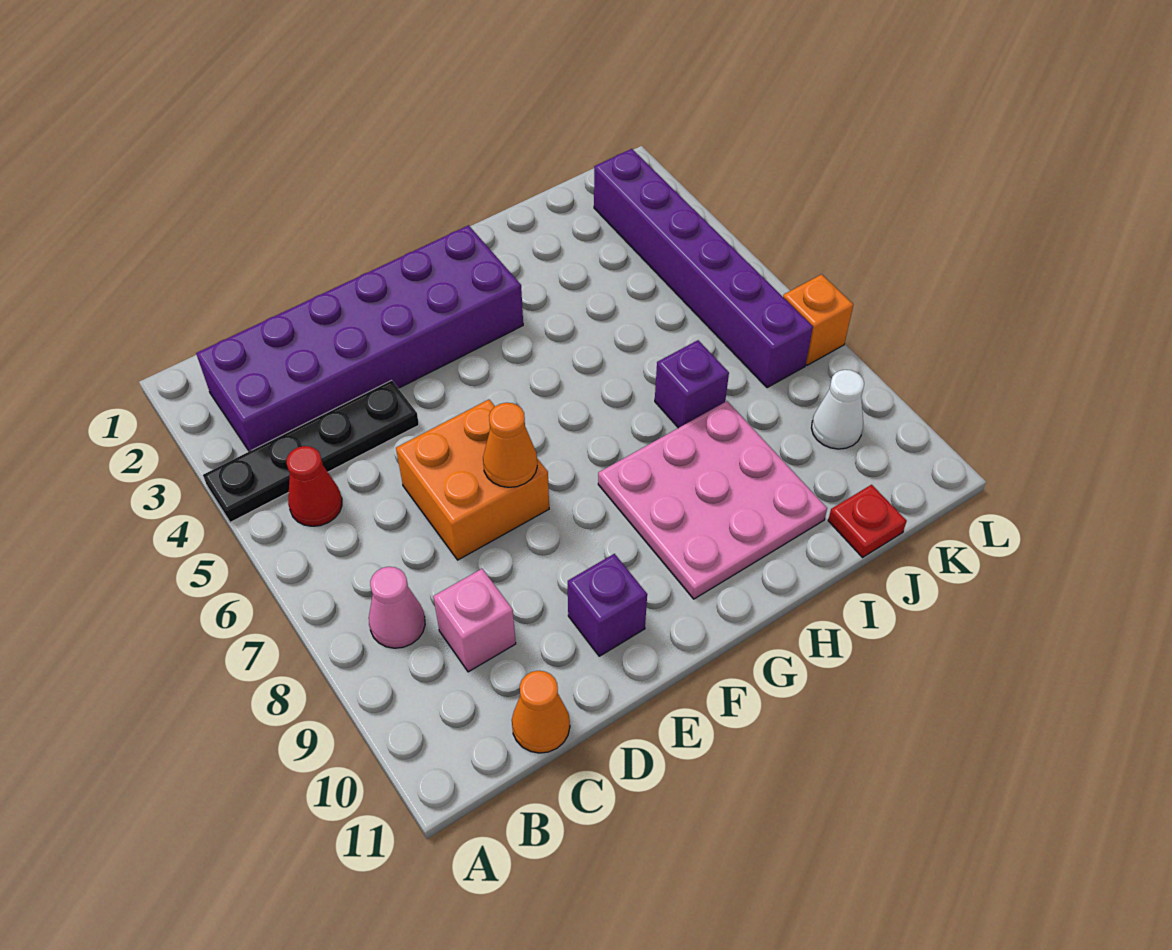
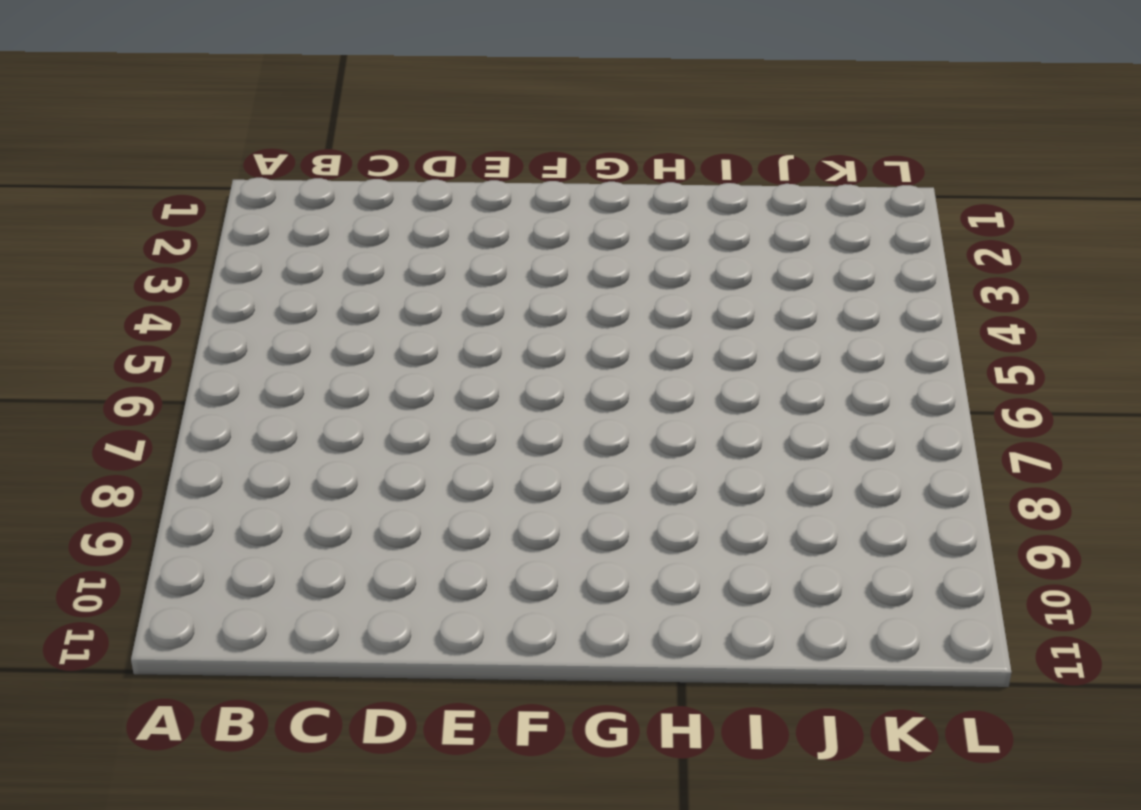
none -> black 1x4 plate [203,380,419,522]
none -> purple 2x6 brick [196,225,523,451]
none -> red 1x1 cone [286,446,342,526]

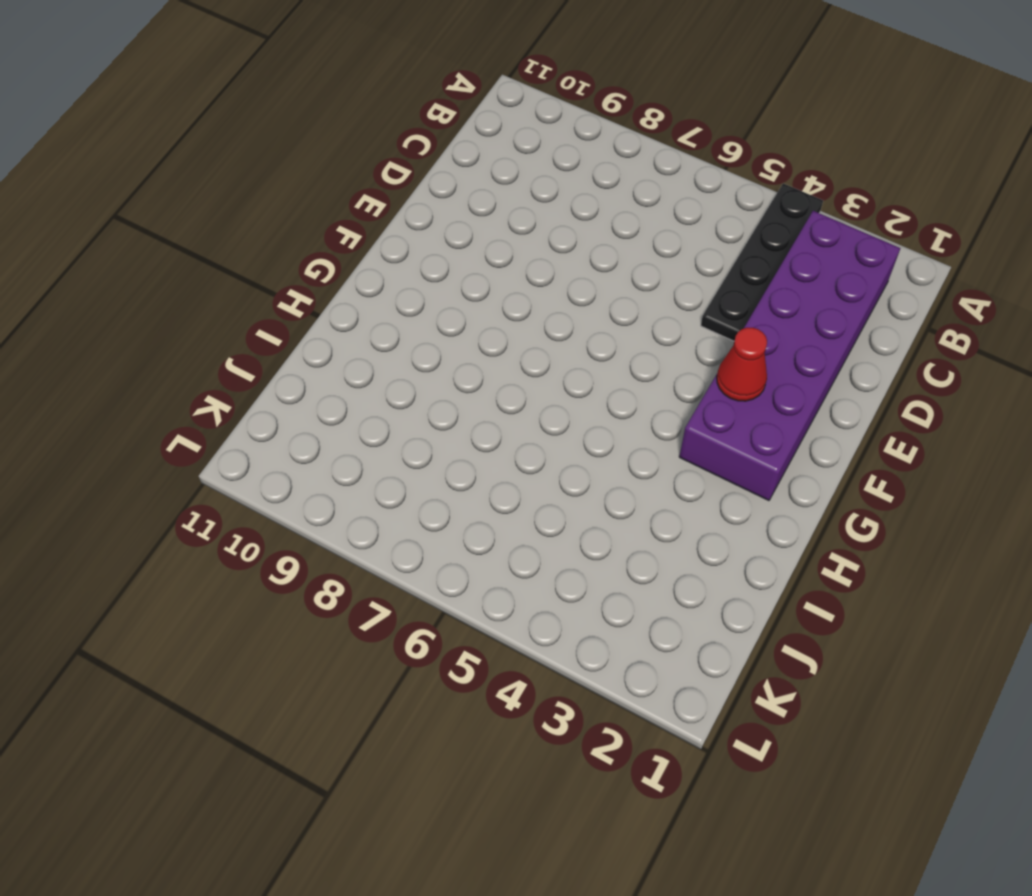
red 1x1 cone [717,328,767,401] -> red 1x1 cone moved to [286,446,342,526]
none -> pink 1x1 cone [369,567,425,648]
none -> pink 1x1 brick [433,569,516,672]
none -> orange 1x1 cone [512,671,570,753]

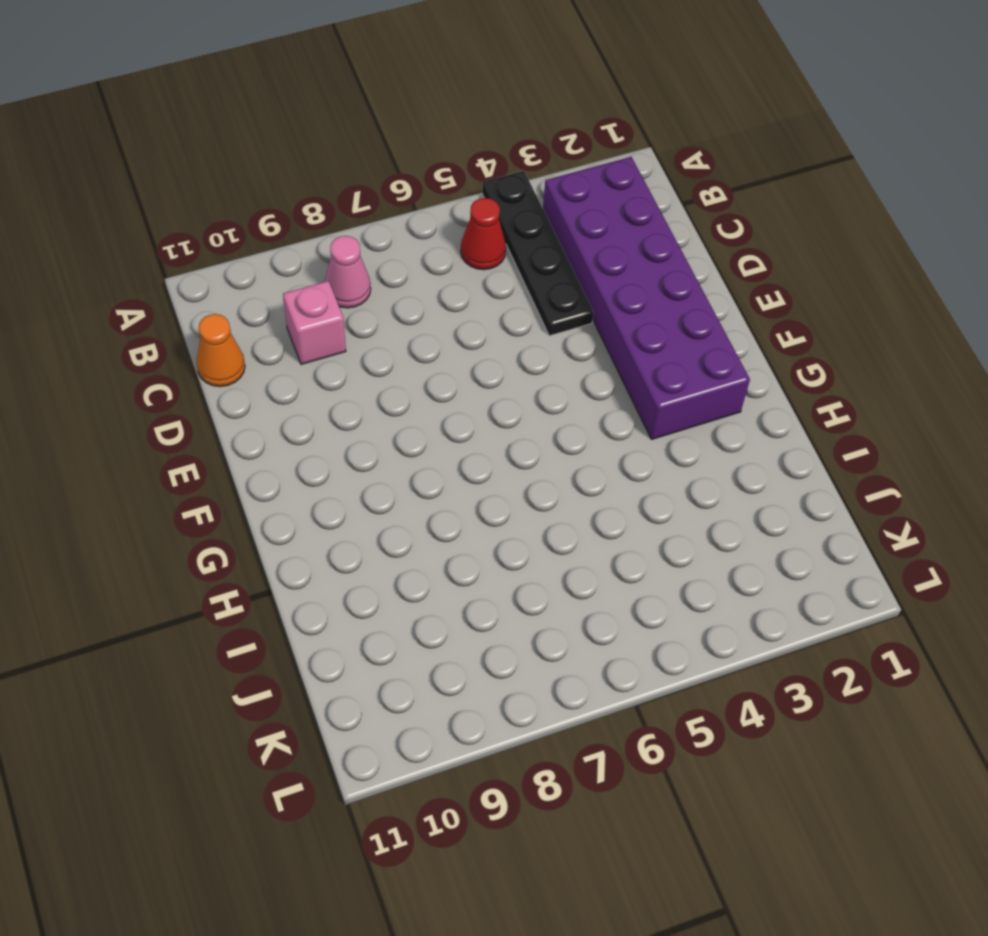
none -> orange 2x2 brick [396,400,549,560]
none -> purple 1x1 brick [568,554,647,656]
none -> pink 3x3 plate [598,401,827,599]

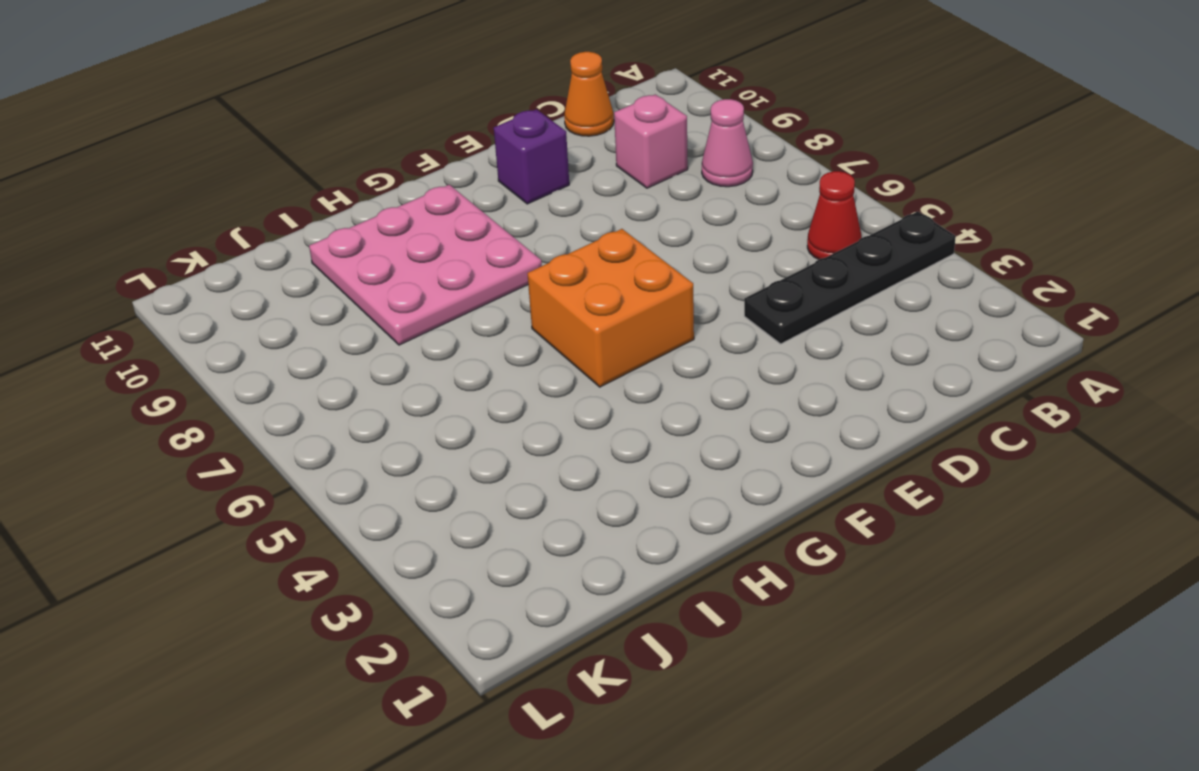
orange 2x2 brick [527,229,694,387] -> orange 2x2 brick moved to [396,400,549,560]
none -> purple 2x6 brick [196,225,523,451]
none -> purple 1x1 brick [655,340,729,428]
none -> red 1x1 plate [828,485,907,557]

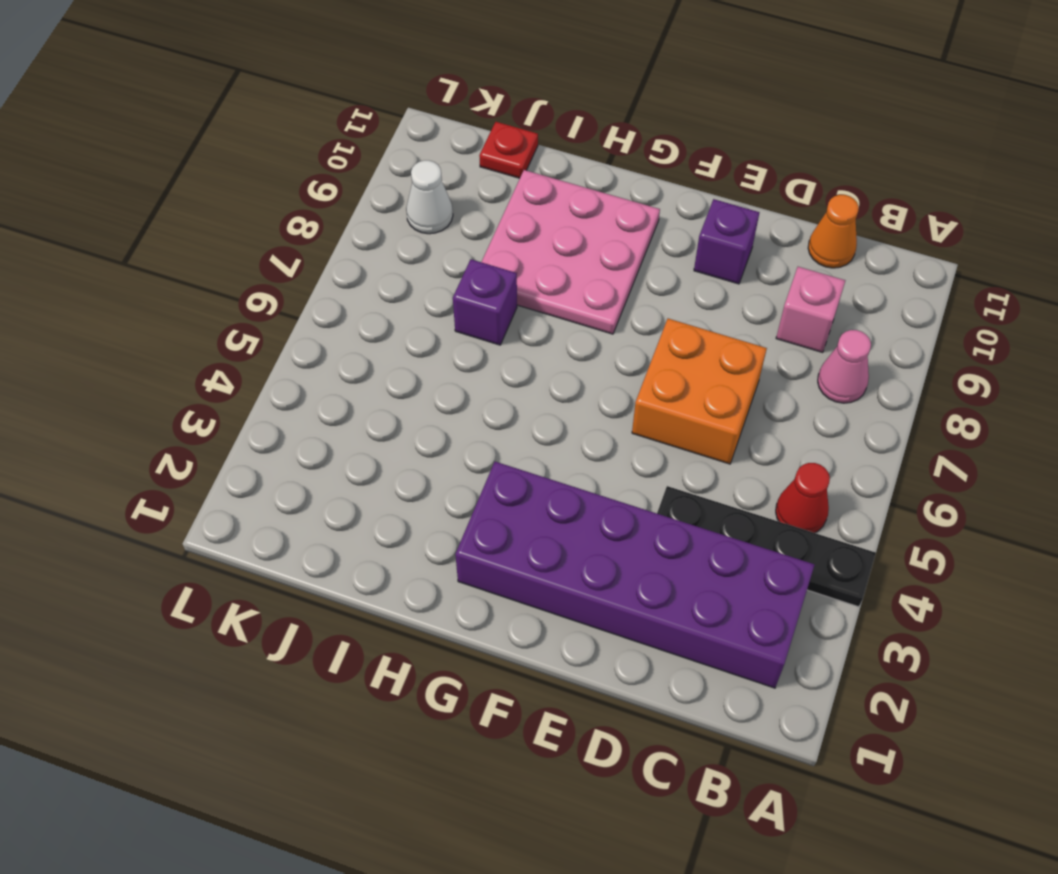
none -> purple 1x6 brick [594,149,813,388]
none -> orange 1x1 brick [783,274,853,365]
none -> orange 1x1 cone [483,403,537,487]

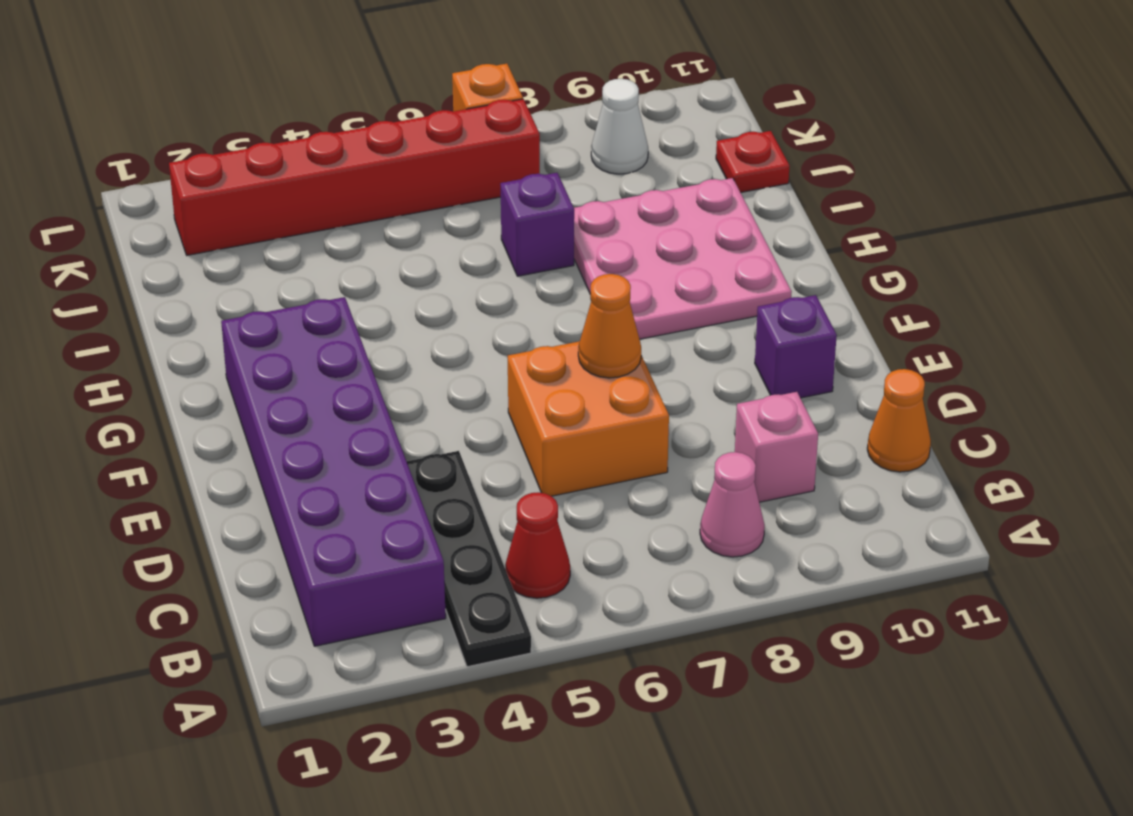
red 1x6 brick [169,99,540,255] -> purple 1x6 brick [594,149,813,388]

